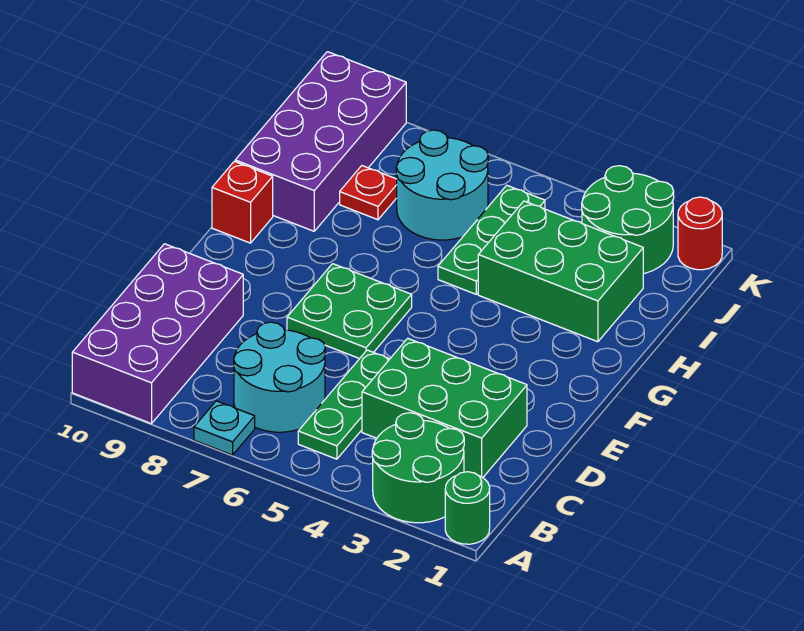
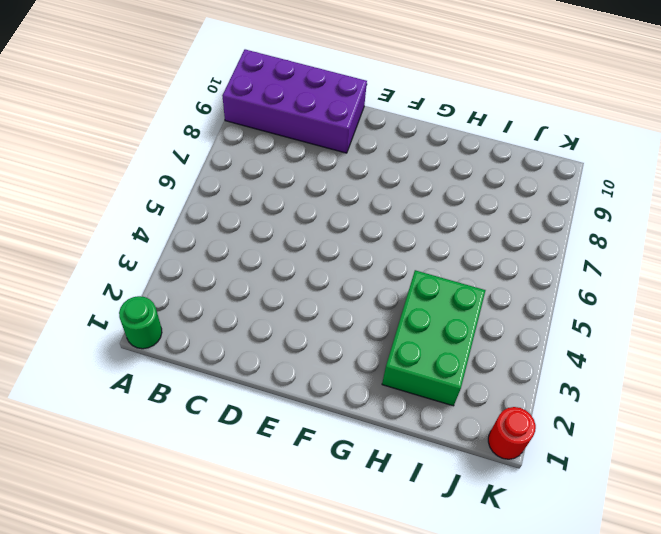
none -> green 2x2 round brick [372,413,464,523]
none -> cyan 1x1 plate [194,401,255,455]
none -> green 1x3 plate [298,350,389,459]

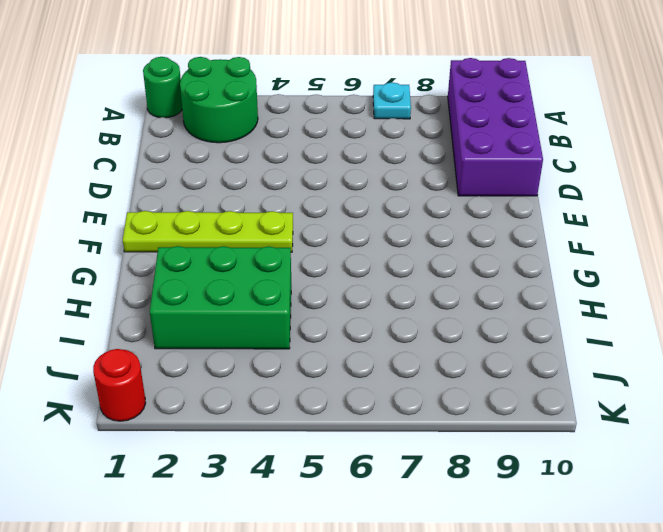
lime 1x4 plate [123,211,293,252] -> none
none -> green 1x3 plate [298,350,389,459]
none -> cyan 2x2 round brick [234,322,325,432]
none -> green 2x3 brick [362,338,527,478]

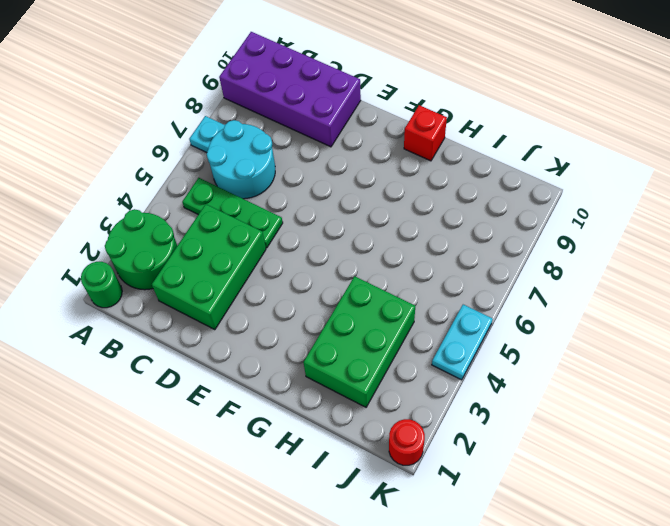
cyan 1x2 plate [432,305,493,380] -> none
none -> green 2x2 plate [287,264,412,359]
none -> green 1x3 plate [438,185,545,294]
none -> purple 2x4 brick [235,52,406,231]

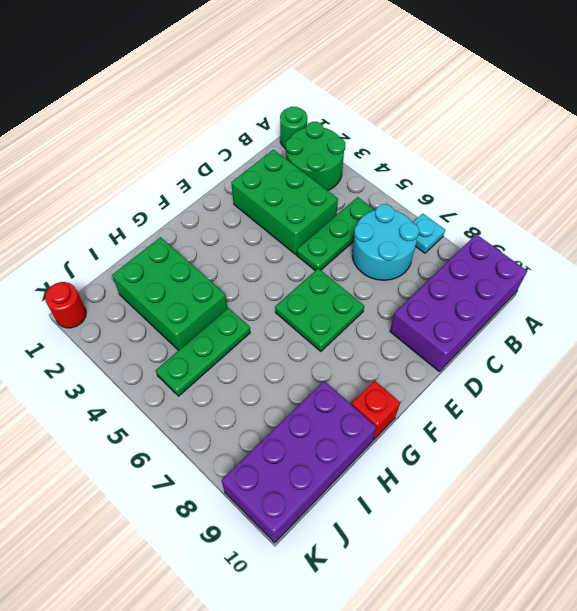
none -> cyan 2x2 round brick [396,130,488,240]
none -> red 1x1 plate [340,166,397,220]
none -> green 2x2 round brick [582,166,674,274]

